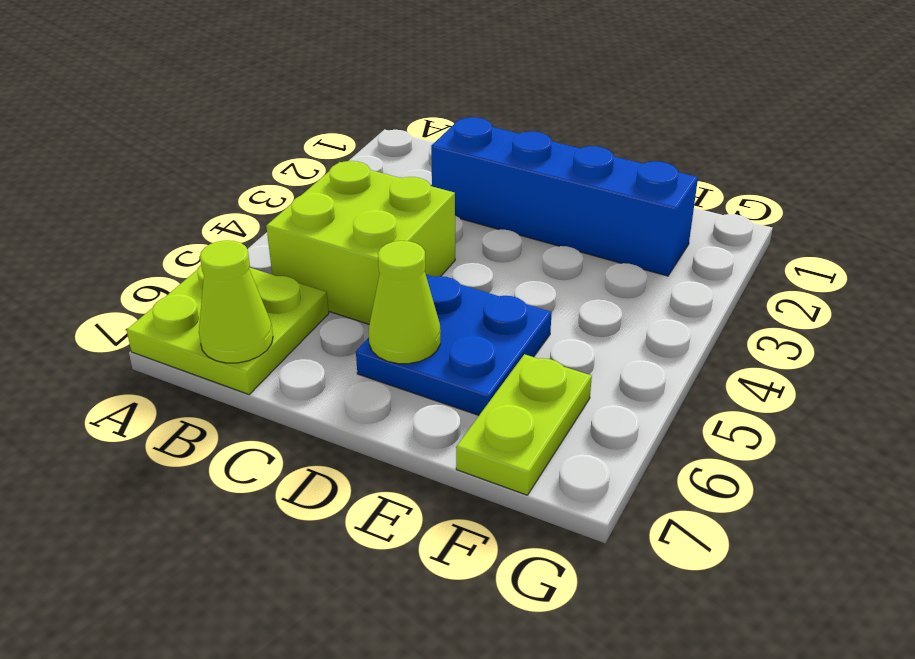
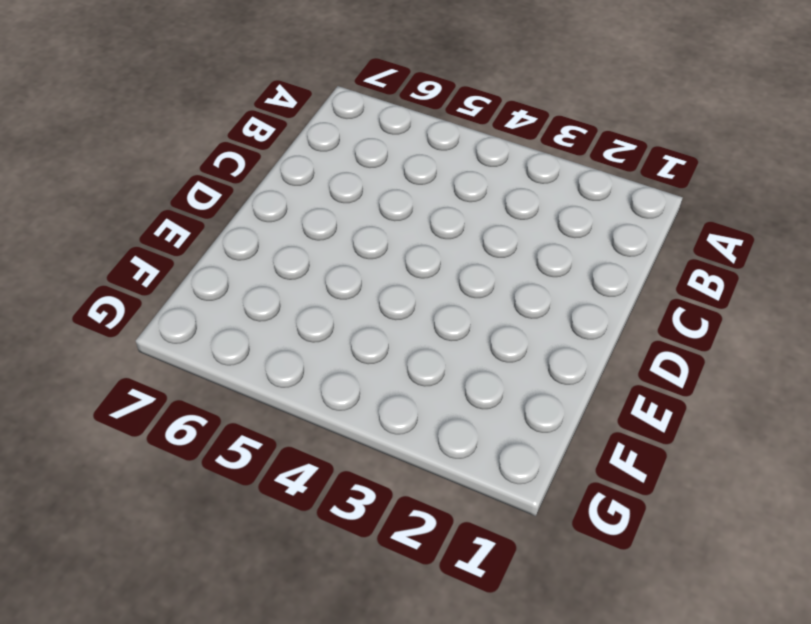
none -> lime 2x2 plate [127,265,329,394]
none -> lime 2x2 brick [266,161,455,324]

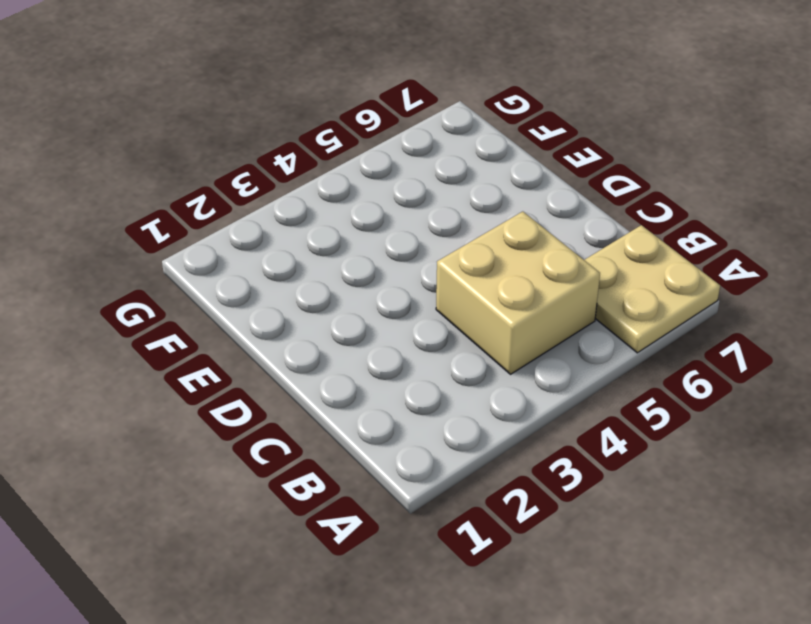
tan 2x2 plate [585,225,720,353] -> lime 2x2 plate [127,265,329,394]
tan 2x2 brick [436,212,600,374] -> lime 2x2 brick [266,161,455,324]
none -> blue 1x4 brick [431,117,698,276]
none -> blue 2x2 plate [356,275,552,415]

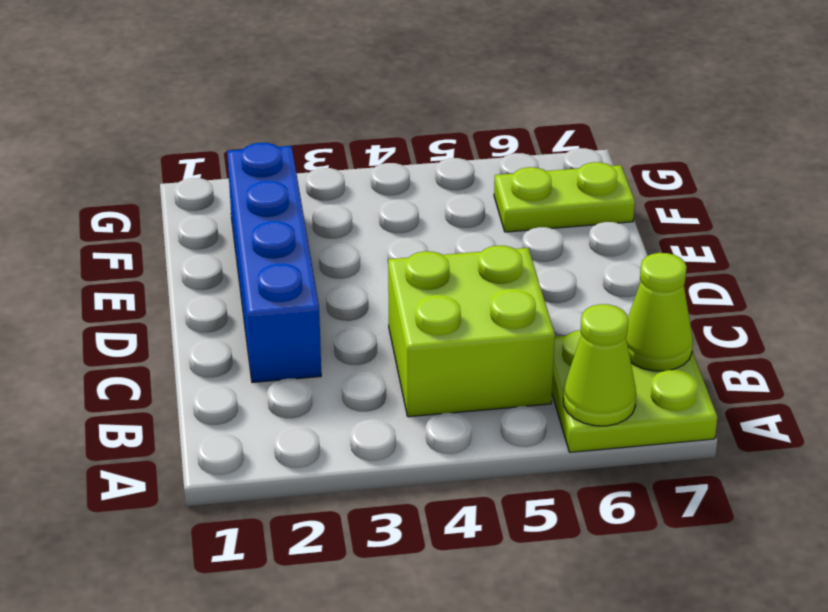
lime 1x1 cone [563,304,636,426] -> lime 1x1 cone moved to [369,241,440,364]
none -> blue 2x2 plate [356,275,552,415]

